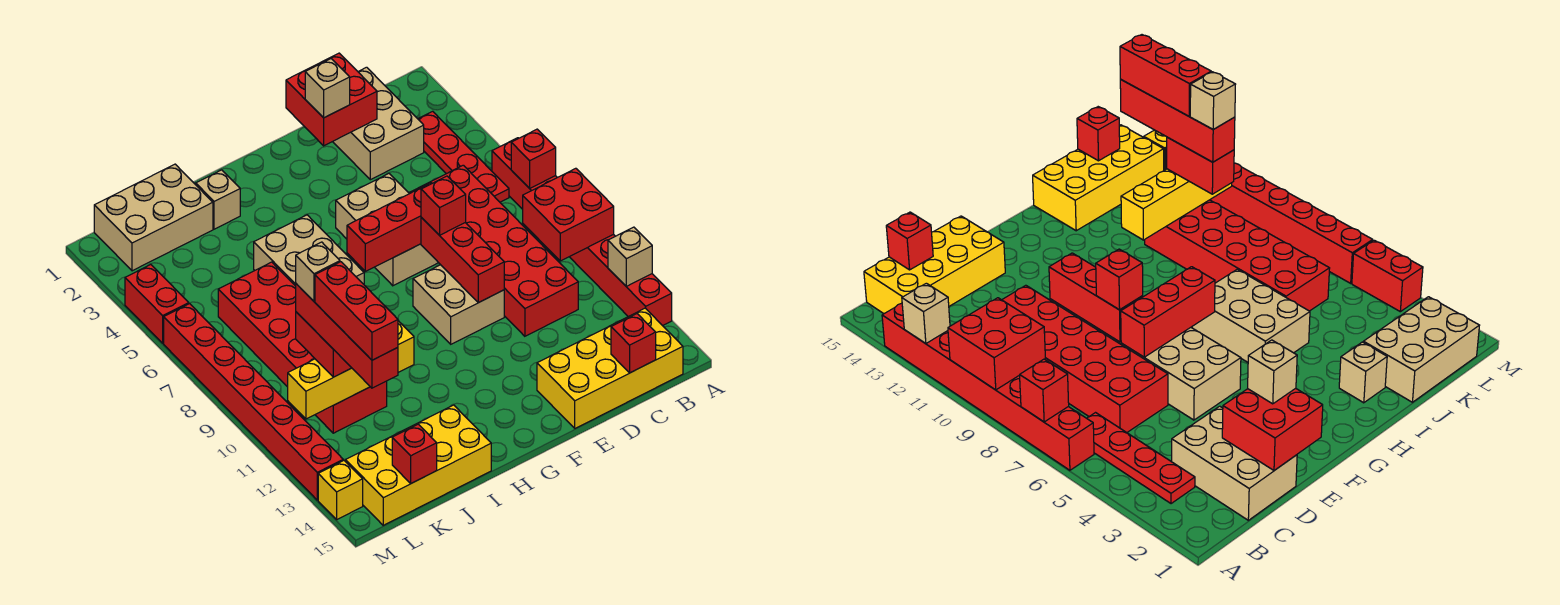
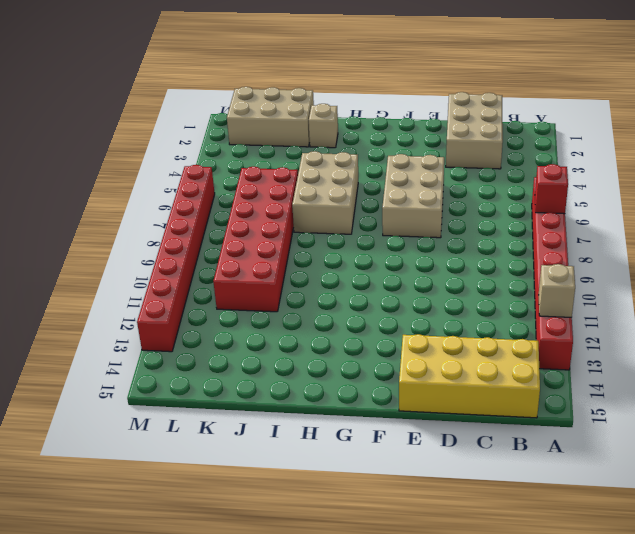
none -> red 1x4 plate [418,111,509,202]
none -> red 2x6 brick [410,165,578,336]
none -> tan 2x2 brick [413,265,504,344]
none -> yellow 2x4 brick [346,405,491,525]

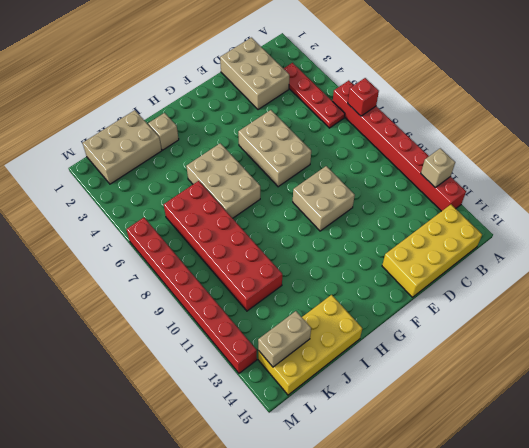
tan 1x2 brick [258,311,311,367] -> none
none -> red 2x6 brick [410,165,578,336]
none -> red 1x2 brick [125,265,189,343]
none -> yellow 1x1 brick [318,460,363,519]
none -> red 2x2 brick [523,168,614,261]

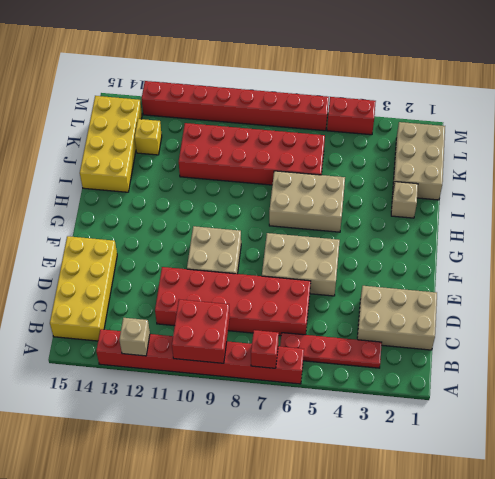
yellow 1x1 brick [135,119,162,155] -> yellow 1x1 brick moved to [318,460,363,519]
none -> red 1x1 brick [611,314,656,373]
none -> red 2x2 brick [286,53,377,146]
none -> red 1x3 brick [347,185,428,271]
none -> red 1x3 brick [421,217,504,303]

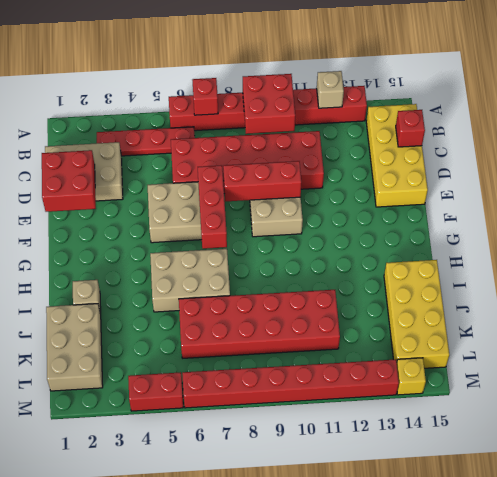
none -> yellow 1x4 brick [288,321,414,419]
none -> red 1x1 brick [392,424,437,483]
none -> tan 1x1 brick [305,59,350,118]
none -> red 1x1 brick [421,176,466,235]

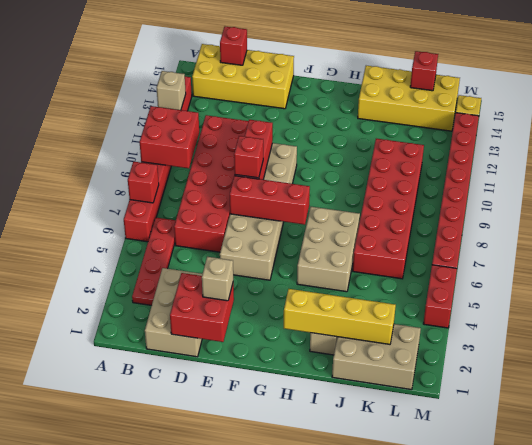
yellow 1x4 brick [284,289,396,344] -> yellow 1x4 brick moved to [288,321,414,419]
none -> red 1x2 brick [296,312,351,377]
none -> red 1x4 brick [296,284,398,388]
none -> tan 1x1 brick [296,242,340,301]
none -> red 1x3 brick [315,262,398,360]

